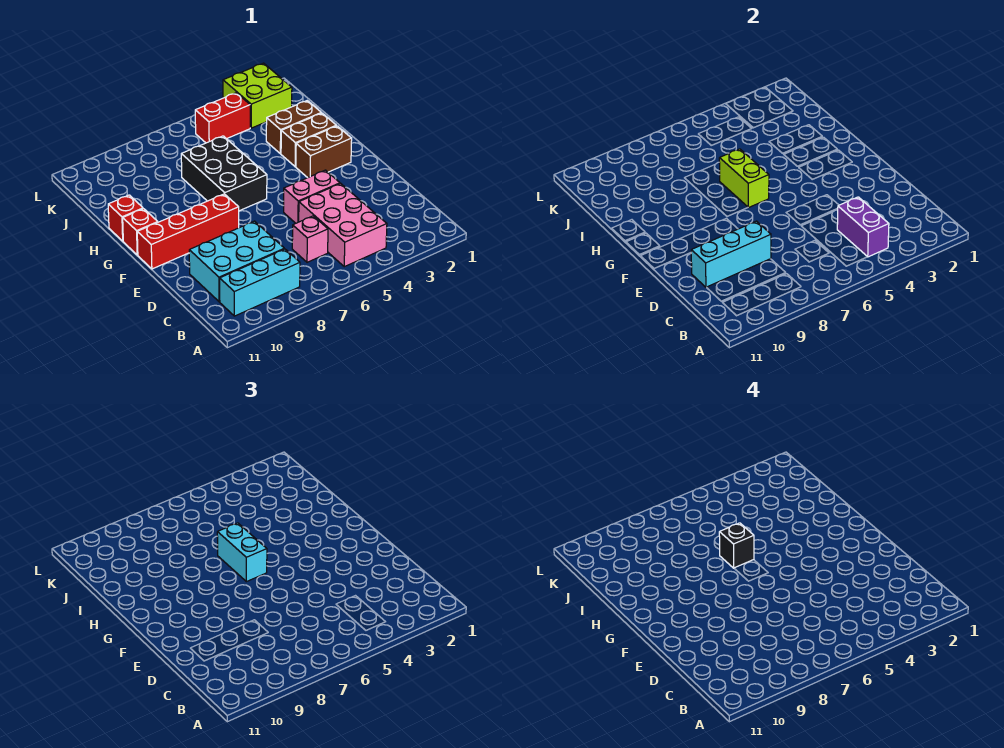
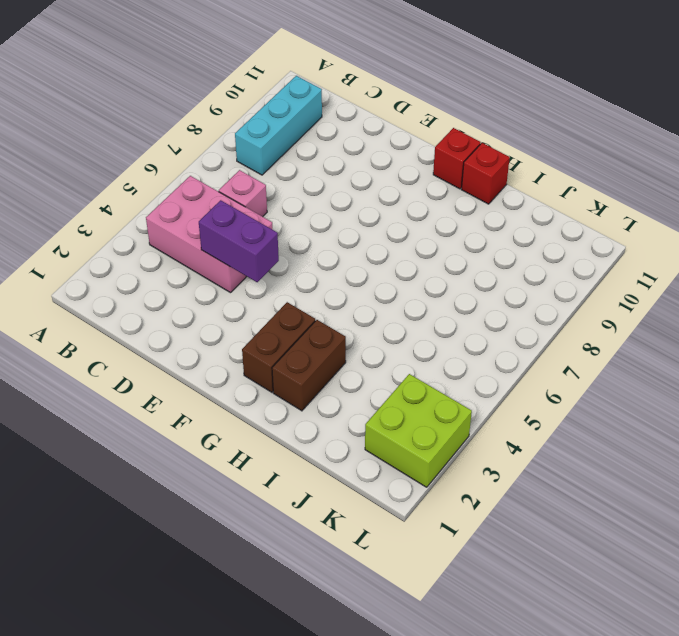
purple 1x2 brick [199,200,279,282] -> purple 1x2 brick moved to [837,197,889,257]
none -> cyan 2x3 brick [189,221,284,302]
none -> pink 1x2 brick [284,170,340,223]
none -> red 1x4 brick [137,194,239,269]

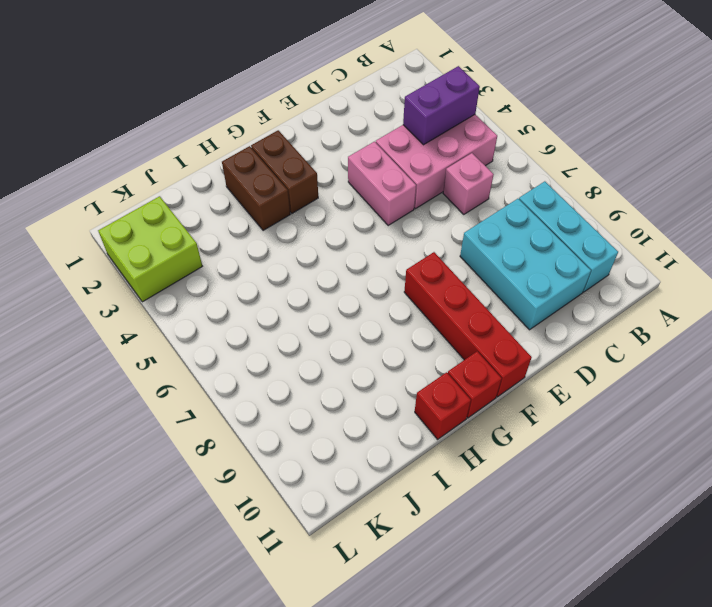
none -> black 2x3 brick [181,136,267,211]
none -> brown 1x2 brick [266,101,321,154]
none -> red 1x2 brick [195,93,250,143]

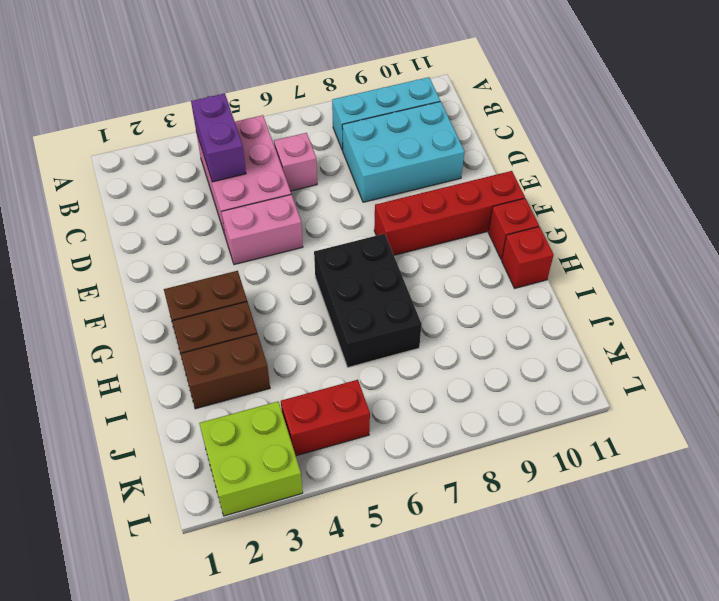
none -> cyan 1x3 brick [691,221,771,287]
none -> lime 1x2 brick [719,149,769,208]
none -> cyan 1x2 brick [217,523,267,582]

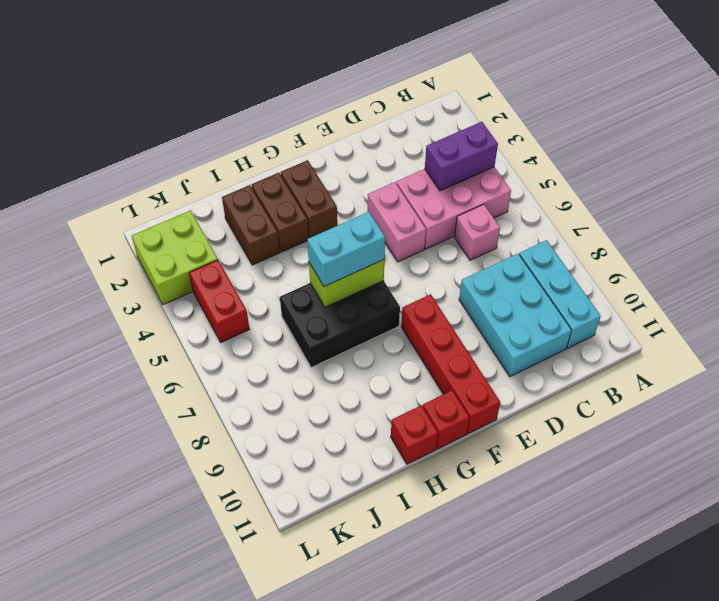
none -> cyan 1x3 brick [691,221,771,287]
none -> black 1x1 brick [719,523,754,568]

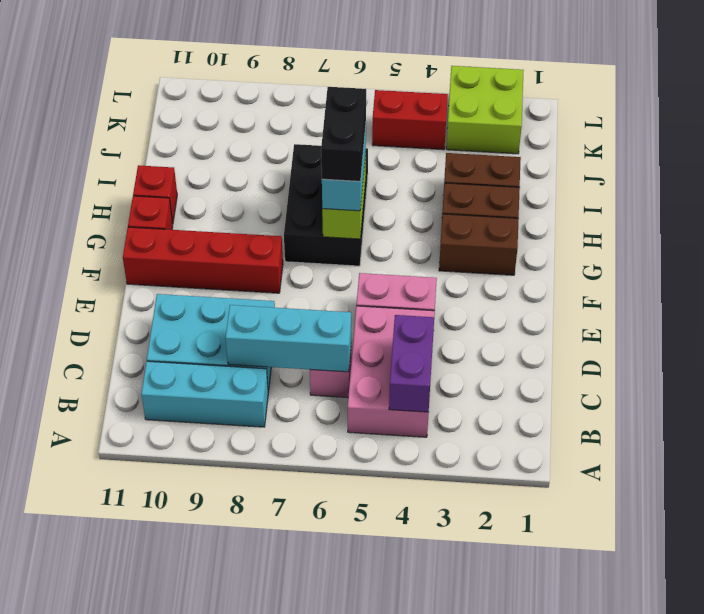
cyan 1x3 brick [226,305,351,372] -> cyan 1x3 brick moved to [691,221,771,287]
black 1x2 brick [321,87,366,181] -> black 1x1 brick [719,523,754,568]

